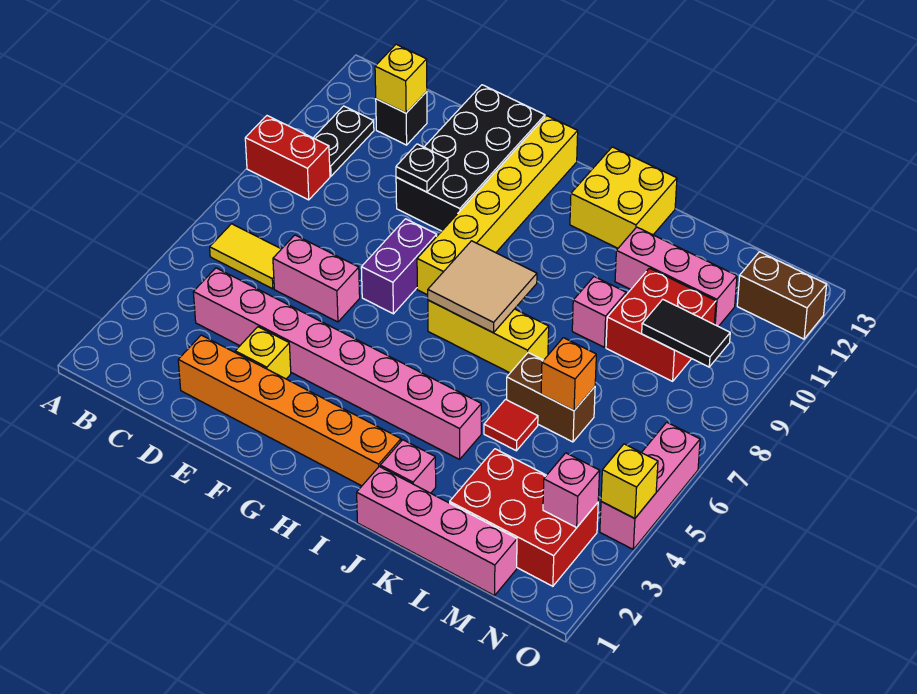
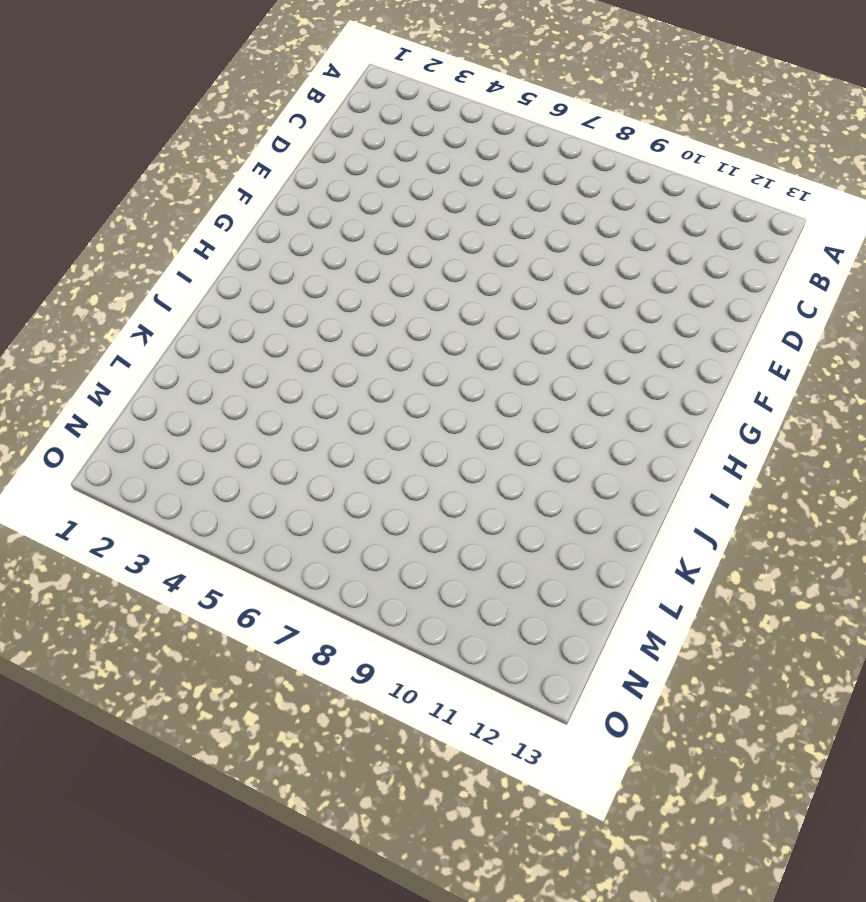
none -> red 1x2 brick [245,116,330,200]
none -> yellow 1x2 tile [210,224,281,289]
none -> black 1x2 plate [314,106,374,176]
none -> pink 1x8 brick [193,268,481,459]

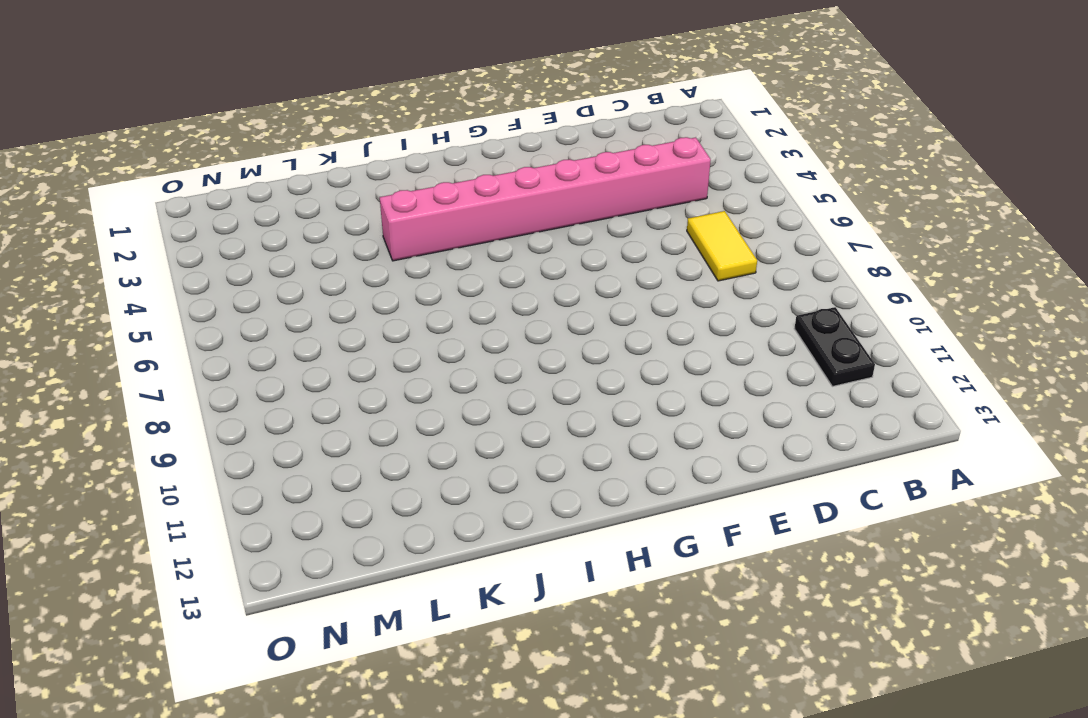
yellow 1x2 tile [687,211,757,281] -> yellow 1x2 tile turned to [210,224,281,289]
none -> red 1x2 brick [245,116,330,200]
none -> black 1x1 brick [376,92,427,145]
none -> orange 1x6 brick [178,335,401,486]
none -> pink 1x2 brick [273,235,360,322]

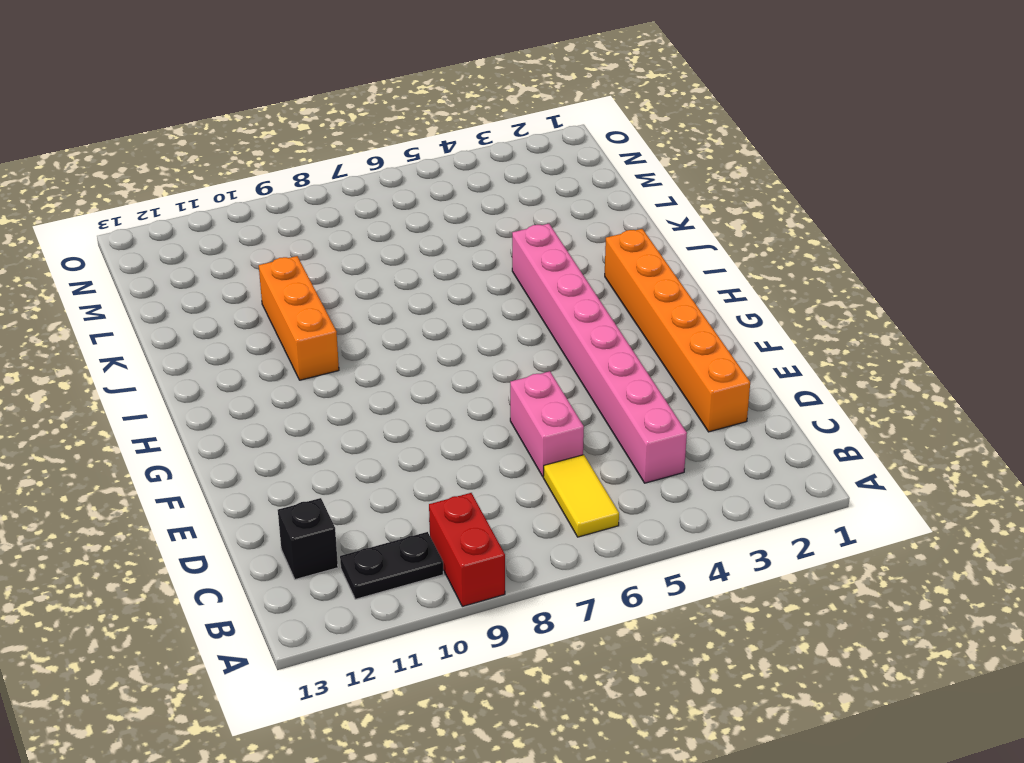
orange 1x3 brick [259,256,339,380] -> none
none -> yellow 1x1 brick [235,327,291,379]
none -> black 2x4 brick [396,85,545,231]
none -> purple 1x2 brick [361,219,437,314]
none -> yellow 1x6 brick [417,116,578,295]

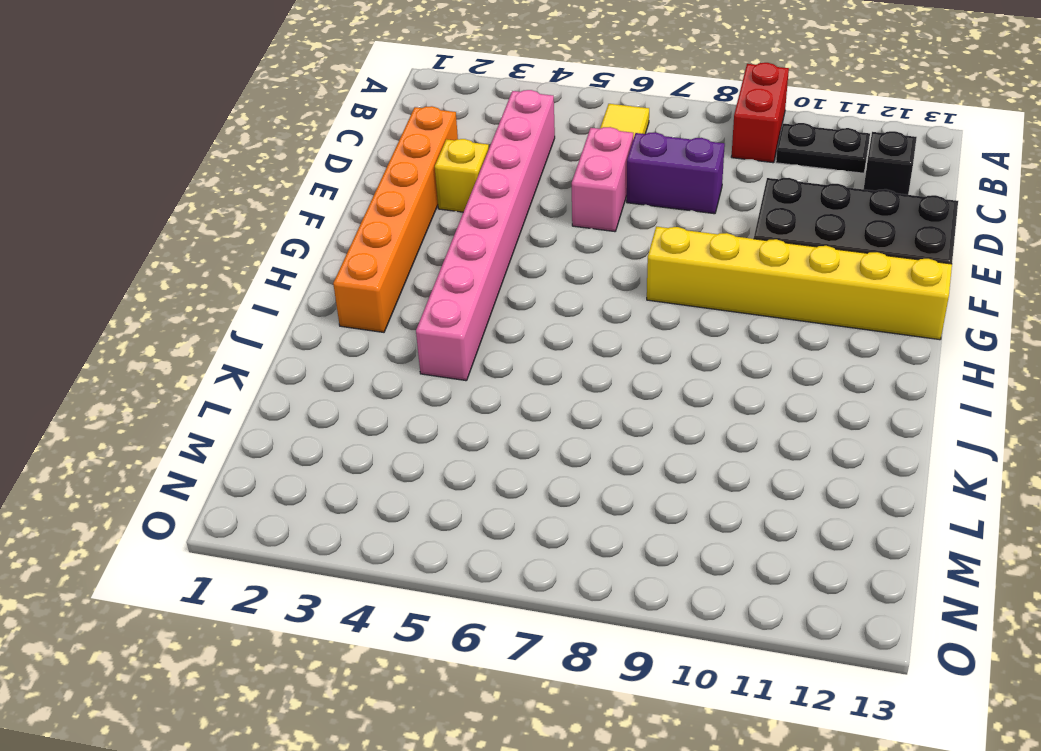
purple 1x2 brick [627,132,725,214] -> purple 1x2 brick moved to [361,219,437,314]
none -> yellow 1x3 brick [428,300,549,373]
none -> yellow 2x2 brick [570,147,677,248]
none -> pink 1x4 brick [357,467,517,596]
none -> pink 1x1 brick [380,440,436,493]

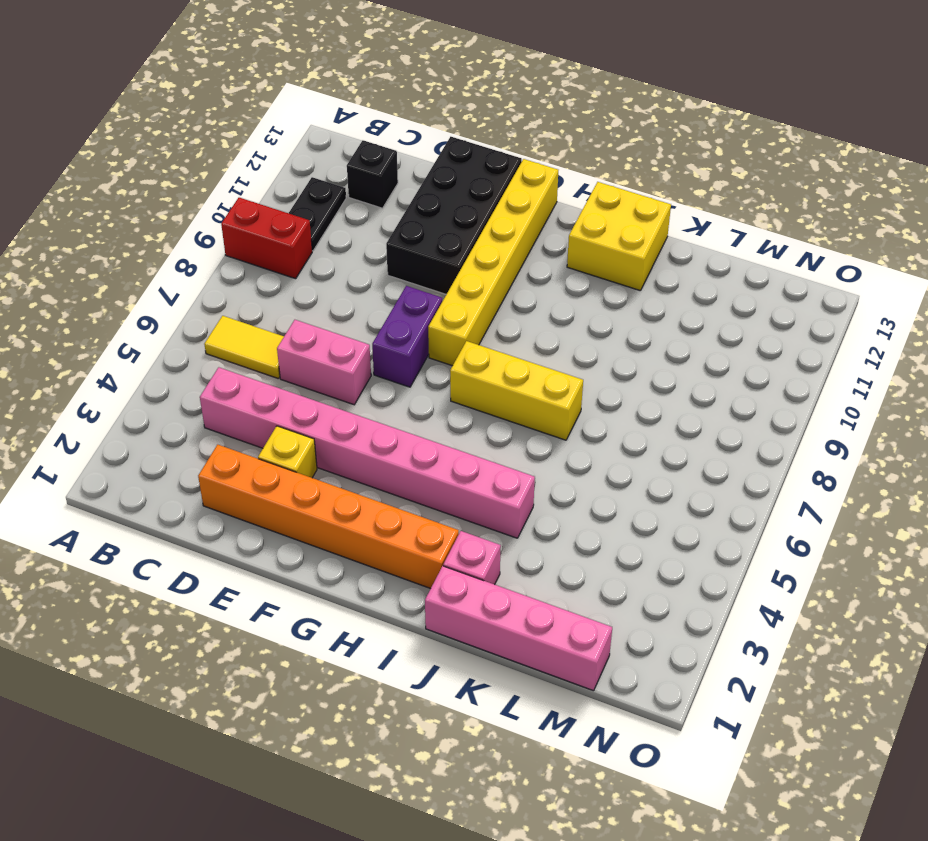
none -> red 1x1 tile [484,399,538,451]
none -> brown 1x2 brick [506,353,595,442]
none -> pink 1x1 brick [572,277,626,347]
none -> pink 1x3 brick [615,227,737,326]

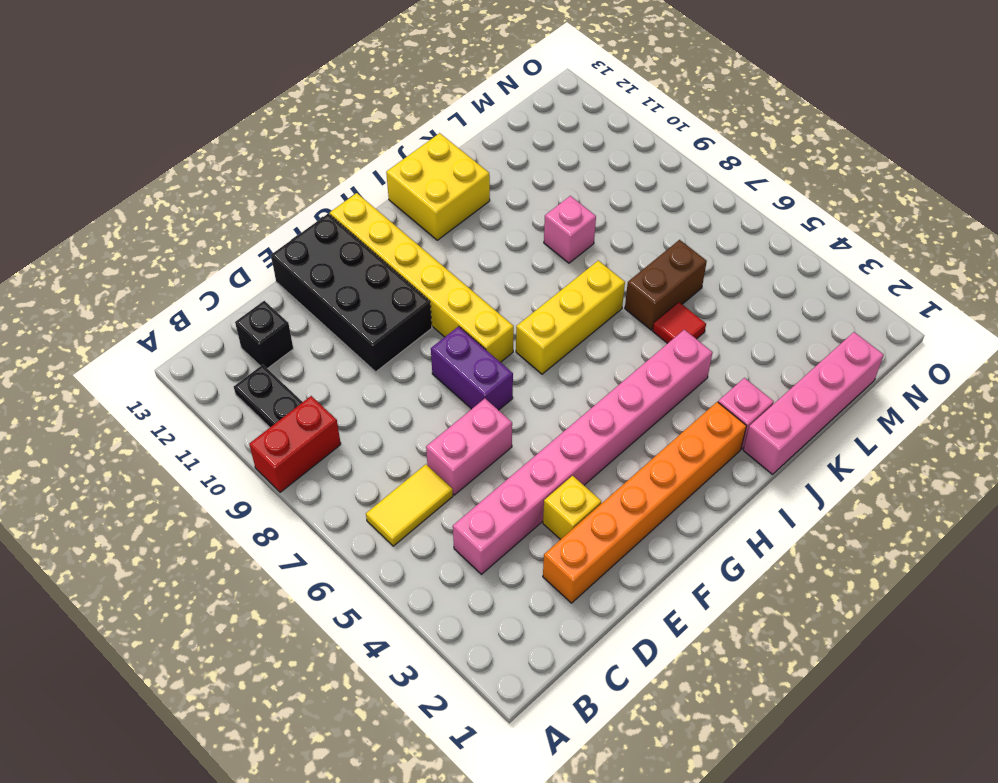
none -> pink 1x3 brick [615,227,737,326]
none -> red 2x3 brick [450,449,598,586]
none -> red 2x2 brick [606,268,716,381]
none -> brown 1x2 brick [737,252,827,339]

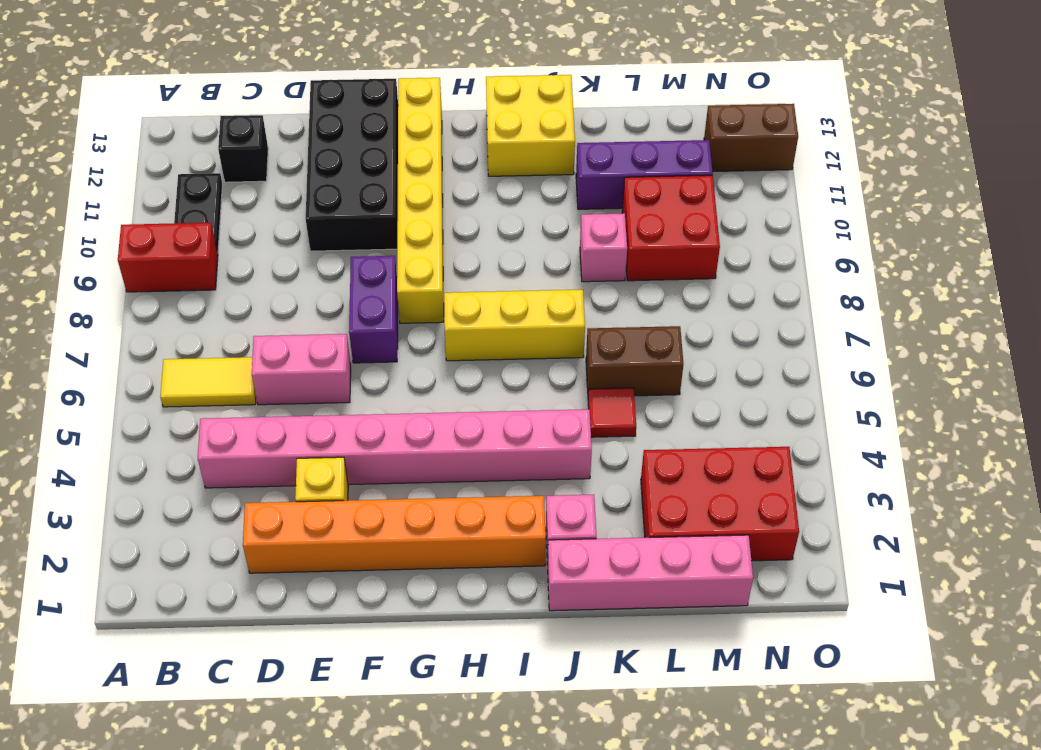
purple 1x3 brick [576,140,713,209] -> pink 1x3 brick [615,227,737,326]
none -> pink 1x3 brick [600,422,700,549]
none -> yellow 1x1 brick [375,44,427,113]
none -> black 1x1 plate [396,144,448,192]
none -> tan 2x2 tile [428,241,537,333]

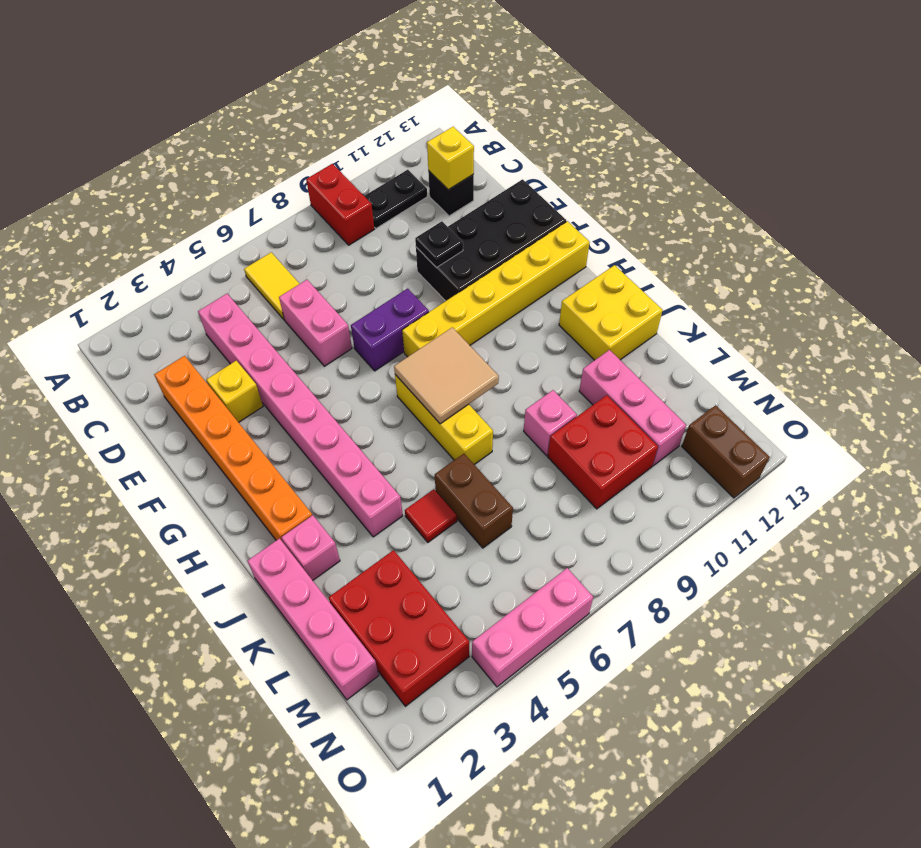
none -> orange 1x1 brick [541,338,596,411]
none -> black 1x2 tile [642,299,730,367]
none -> pink 1x1 brick [543,453,600,527]
none -> yellow 1x1 brick [601,444,658,519]

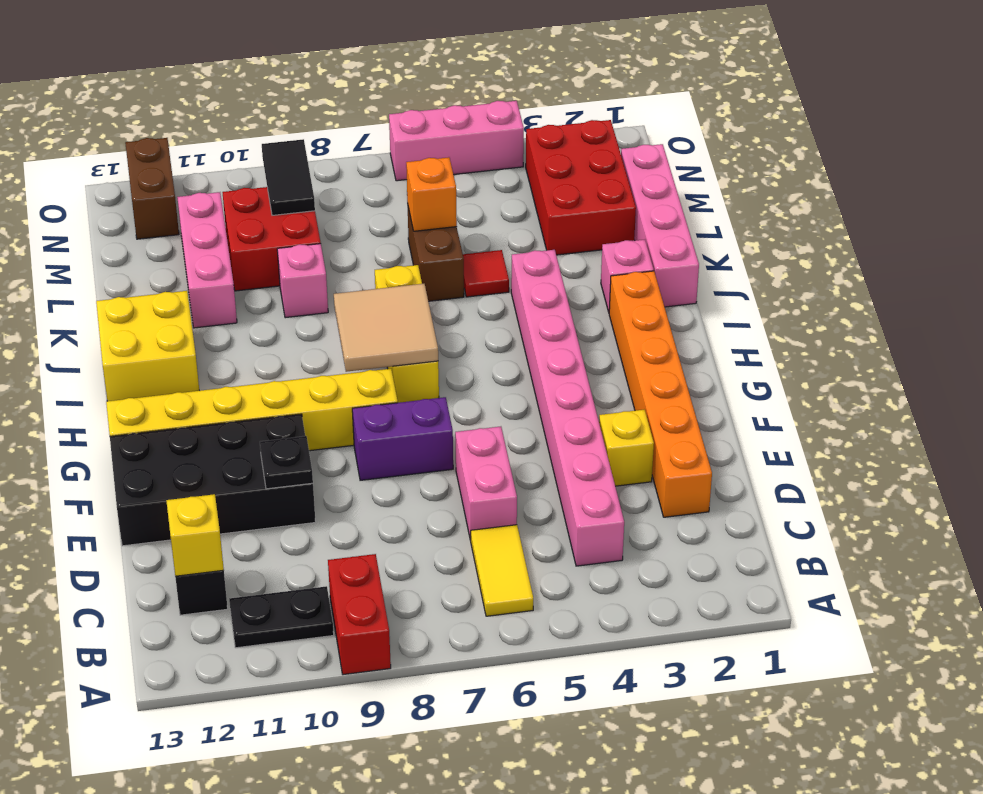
none -> pink 1x1 brick [543,453,600,527]
none -> yellow 1x1 brick [601,444,658,519]

